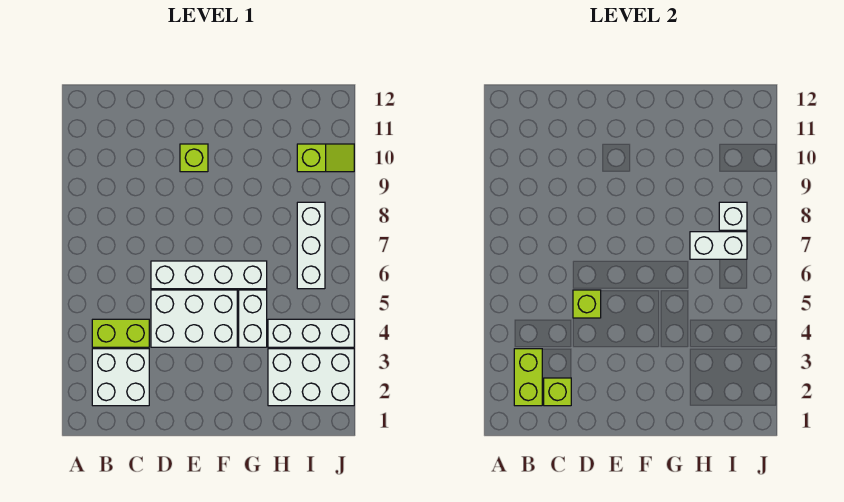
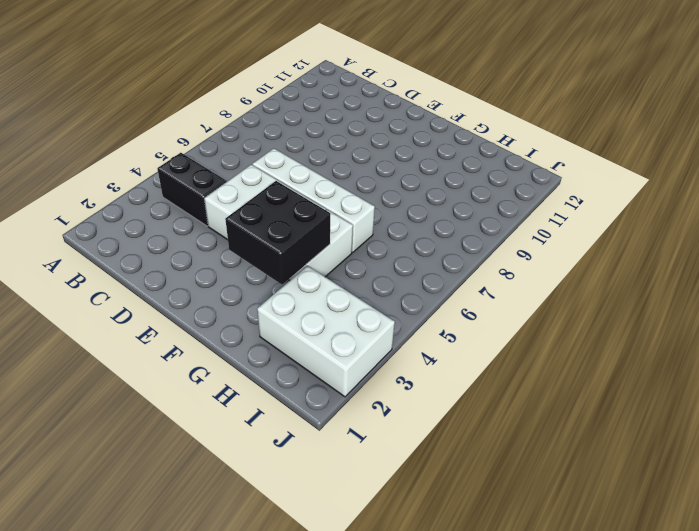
black 1x2 brick [157,153,227,226] -> lime 1x2 brick [92,319,149,347]
black 2x2 brick [225,181,330,284] -> none
none -> white 2x2 brick [92,349,149,406]
none -> lime 1x1 brick [180,144,208,172]
none -> white 1x3 brick [268,319,354,347]

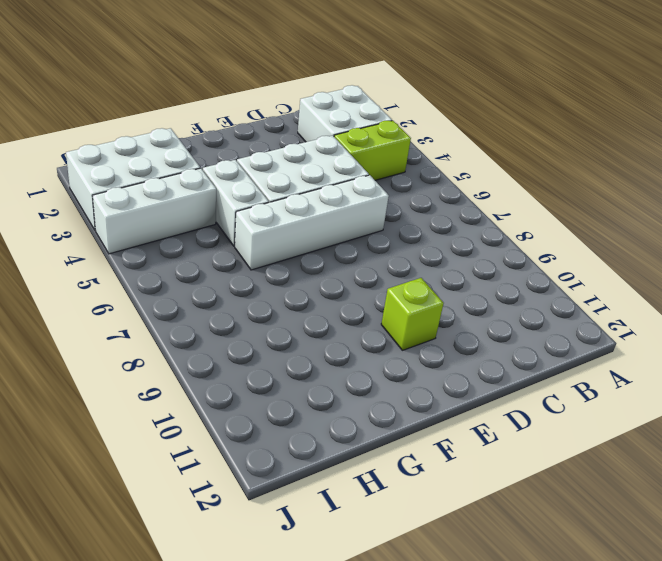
none -> white 1x3 brick [297,202,325,289]
none -> lime 1x2 slope [297,144,354,172]
none -> lime 1x2 brick [514,349,542,406]

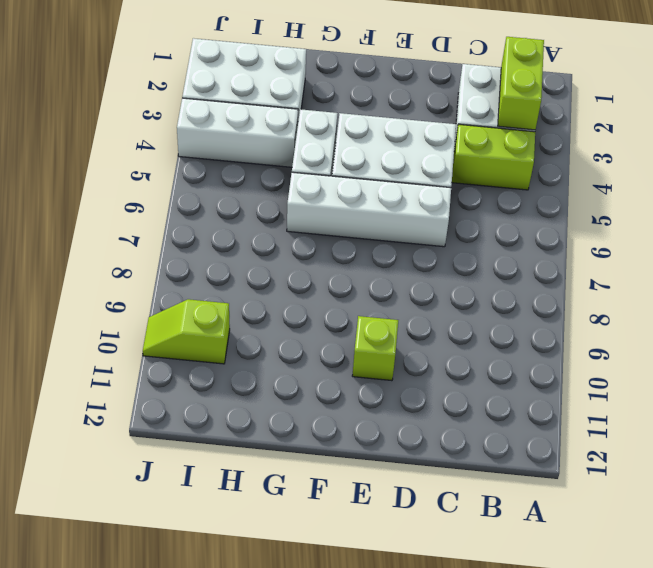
none -> white 1x3 brick [297,202,325,289]
none -> lime 1x1 brick [544,378,571,406]
none -> lime 1x1 brick [573,290,601,318]

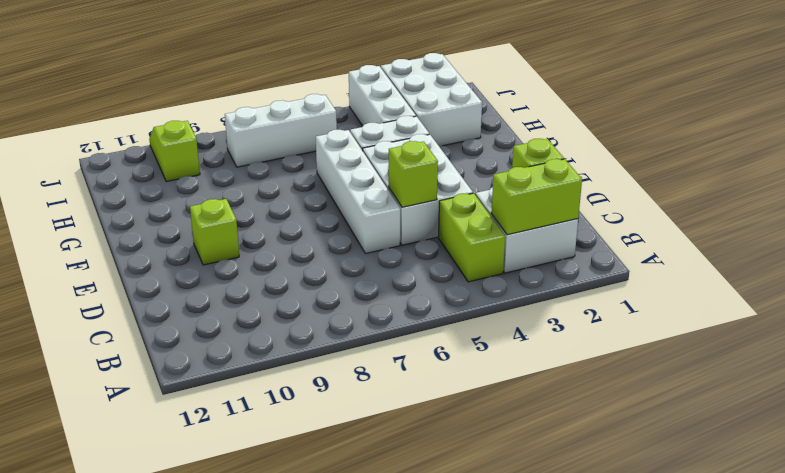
none -> white 1x2 brick [690,232,747,259]
none -> white 1x1 brick [719,202,747,230]

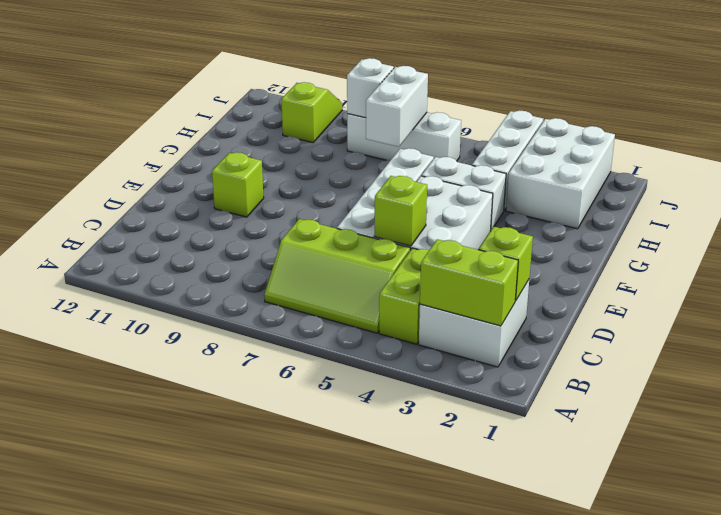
lime 2x3 slope [264,219,410,333] -> none

